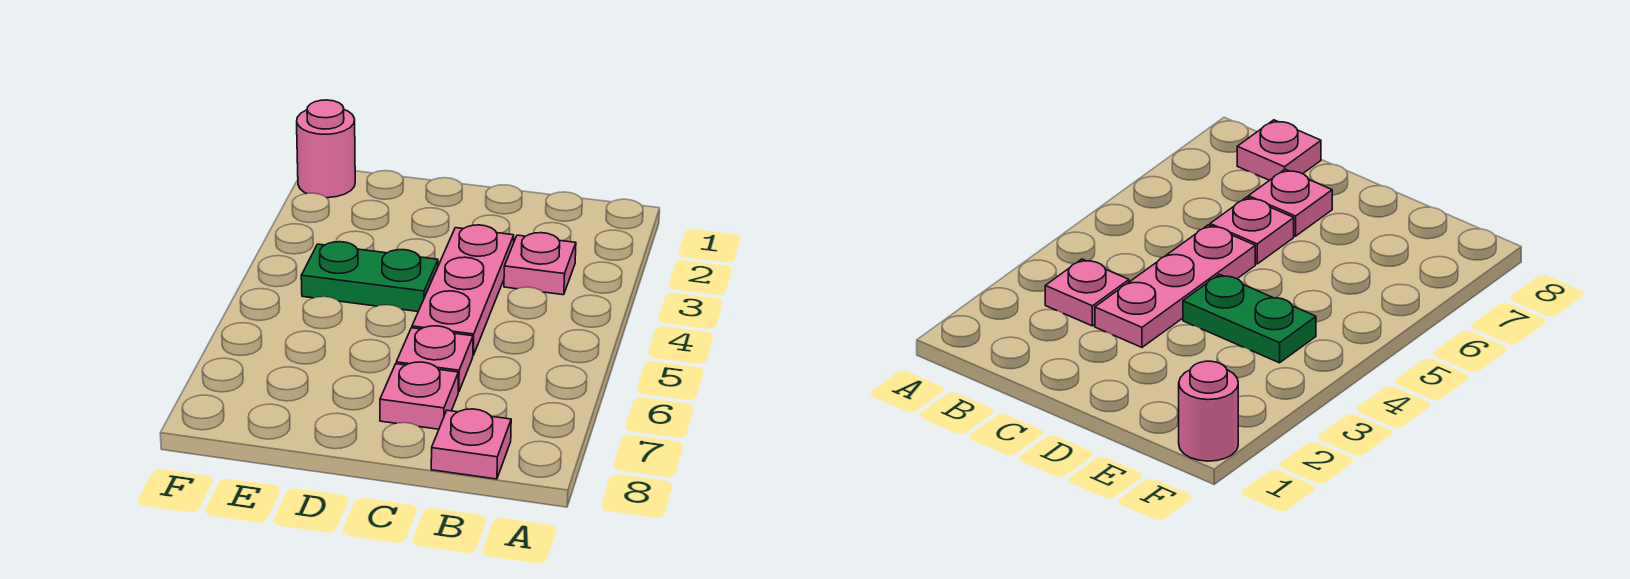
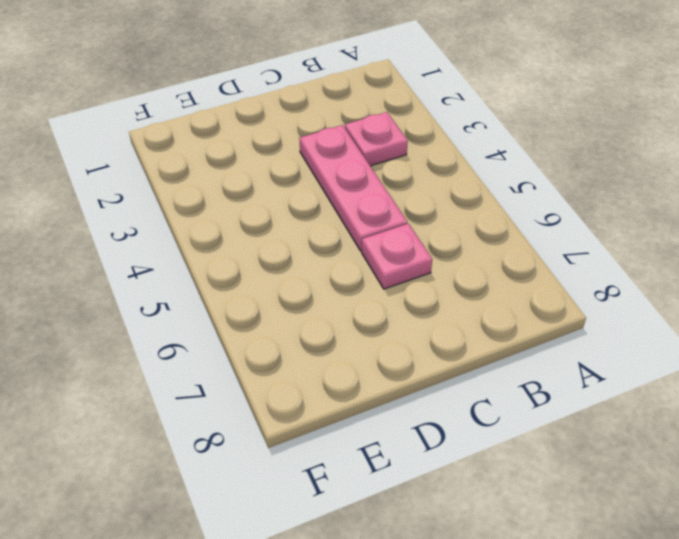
none -> pink 1x1 plate [431,409,511,479]
none -> pink 1x1 plate [380,362,458,429]

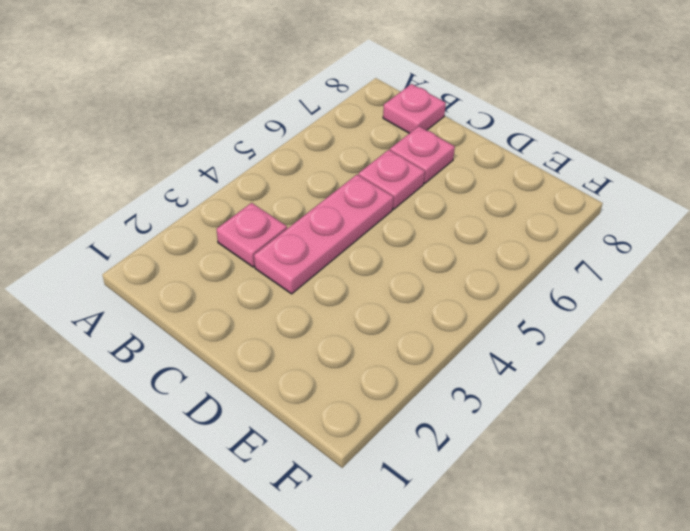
none -> green 1x2 plate [301,242,438,311]
none -> pink 1x1 round brick [297,100,355,198]

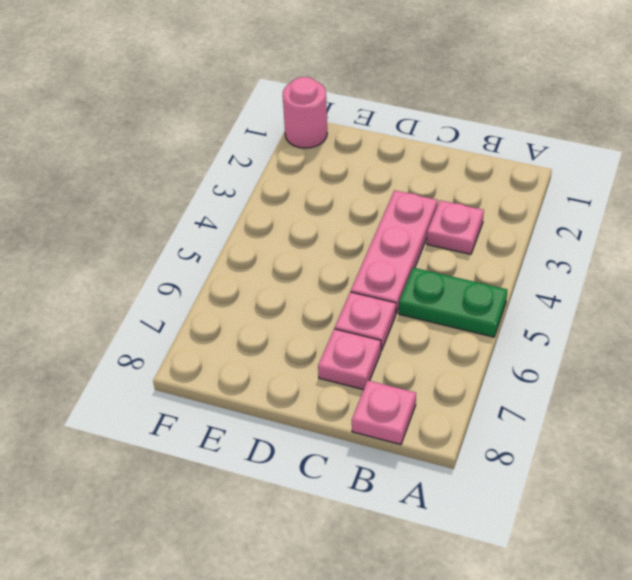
green 1x2 plate [399,268,507,337] -> green 1x2 plate moved to [301,242,438,311]

